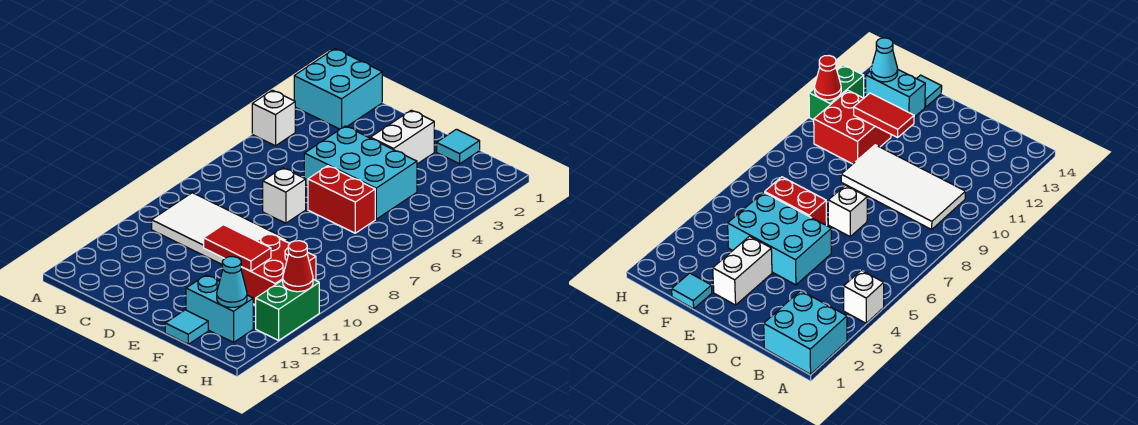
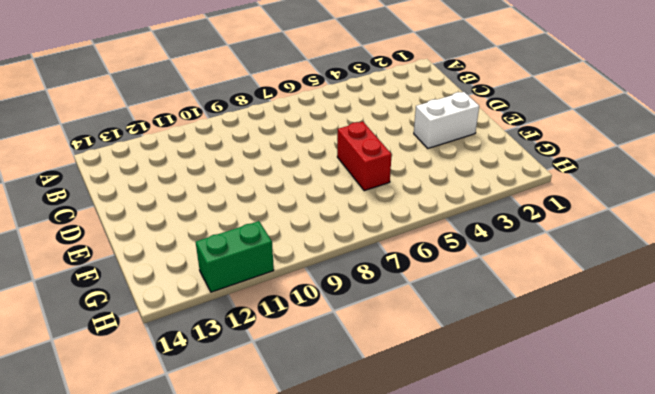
none -> cyan 2x2 brick [294,49,382,129]
none -> white 1x1 brick [252,90,295,146]
none -> white 2x4 tile [152,193,288,264]

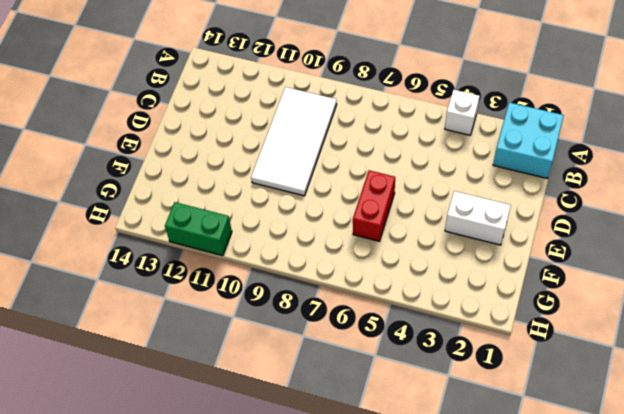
none -> cyan 2x3 brick [304,126,417,219]
none -> white 1x1 brick [263,168,306,223]
none -> cyan 1x1 tile [437,129,480,164]

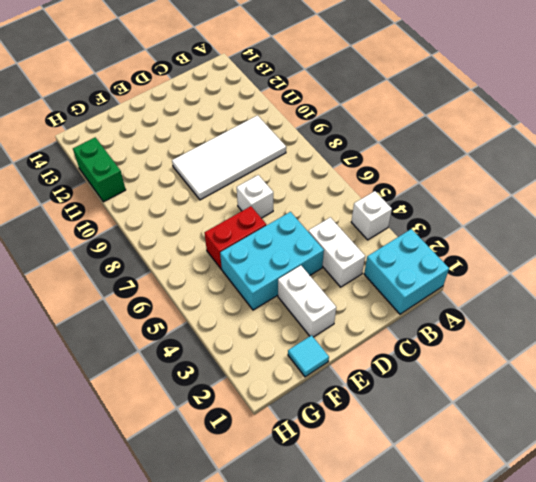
white 1x2 brick [308,217,365,287] -> none
none -> red 2x2 brick [241,233,316,305]
none -> cyan 1x2 brick [186,275,253,342]
none -> cyan 1x1 tile [165,310,208,344]

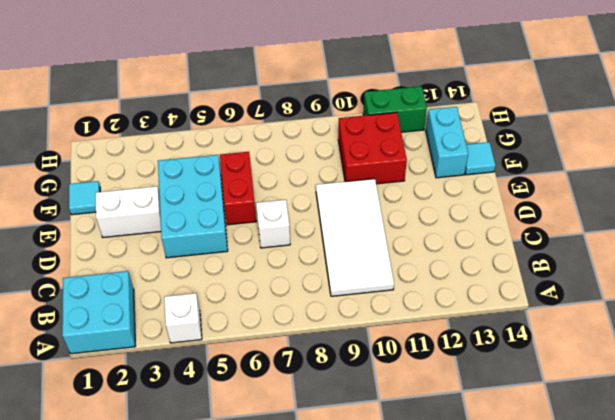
none -> red 1x2 tile [204,225,271,271]
none -> cyan 1x1 cone [217,257,247,307]
none -> red 1x1 cone [283,241,313,292]

